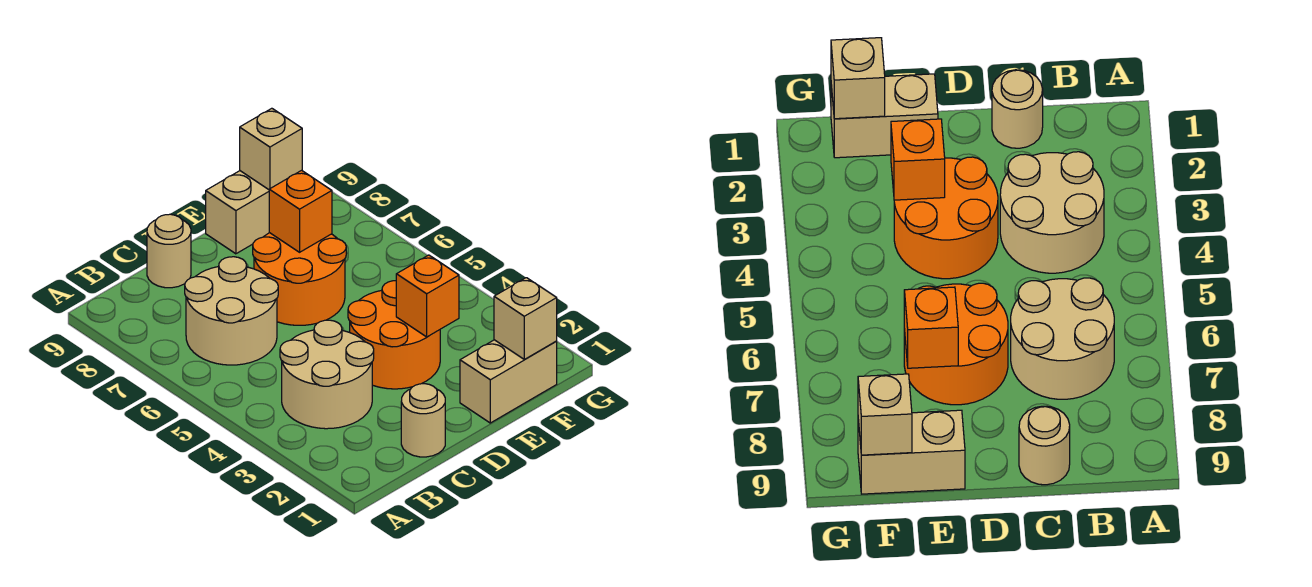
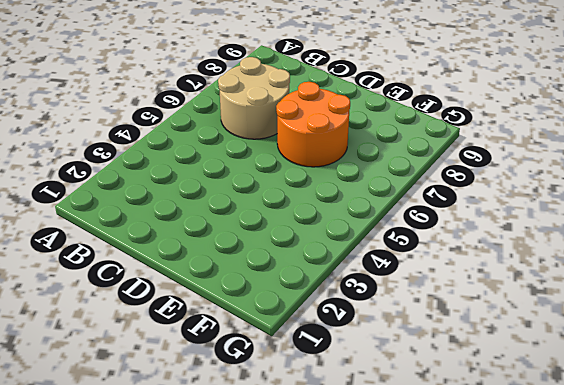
none -> tan 2x2 round brick [280,320,374,429]
none -> tan 1x1 round brick [401,384,445,457]
none -> tan 1x1 round brick [147,214,191,288]

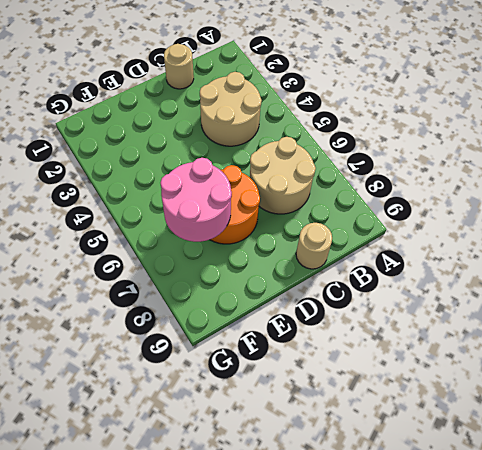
pink 2x2 round brick [160,158,232,242] -> orange 1x1 brick [269,170,332,252]
none -> orange 2x2 round brick [348,281,440,389]
none -> tan 1x2 brick [460,340,557,423]
none -> tan 1x2 brick [206,171,269,254]

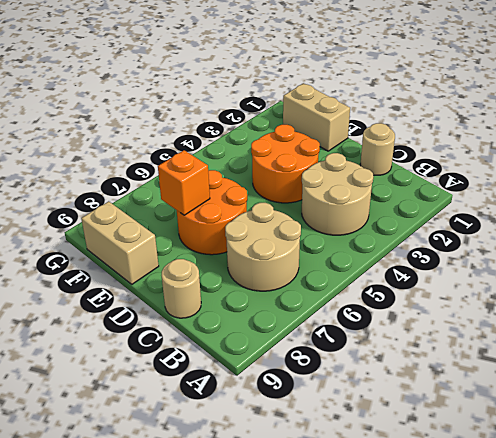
none -> orange 1x1 brick [396,255,459,337]
none -> tan 1x1 brick [494,278,557,360]
none -> tan 1x1 brick [240,108,302,190]

